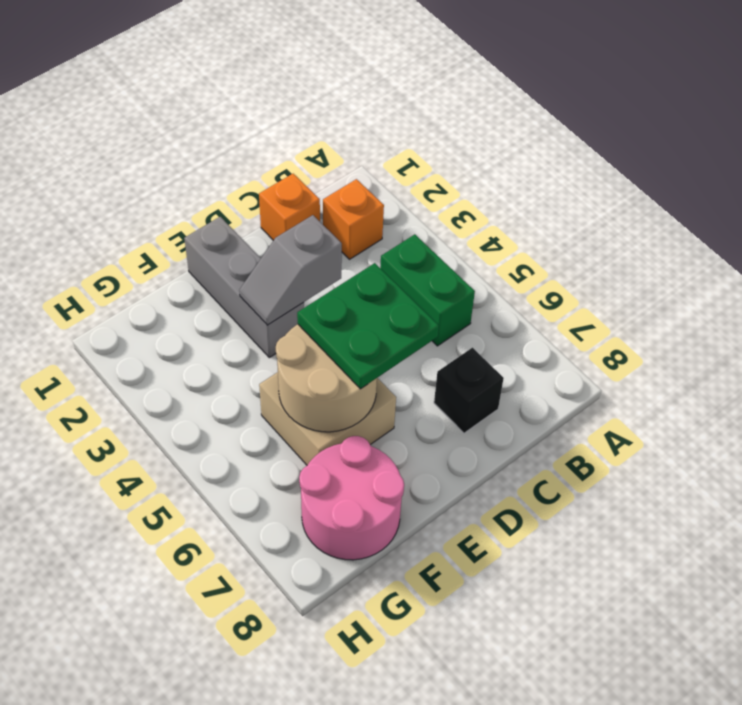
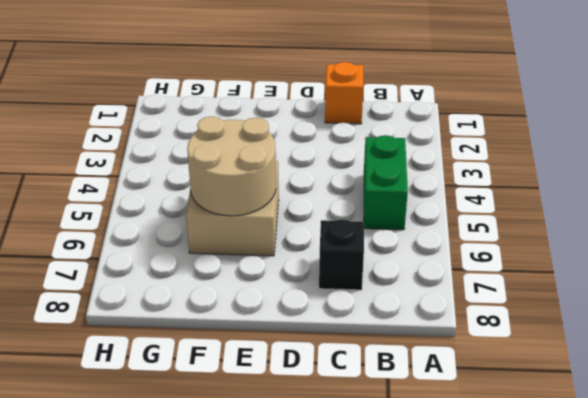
none -> orange 1x1 brick [323,179,384,259]
none -> grey 1x3 brick [184,217,304,358]

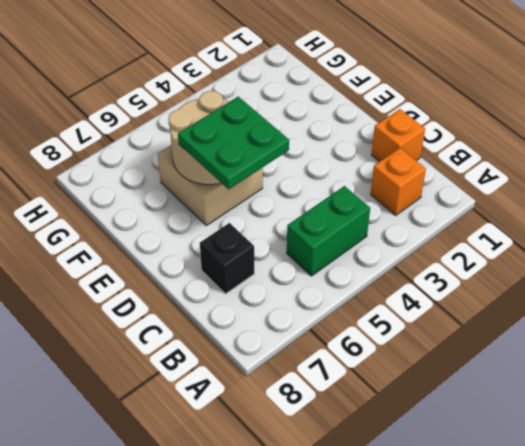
none -> grey 1x3 brick [184,217,304,358]
none -> pink 2x2 round brick [299,436,404,560]

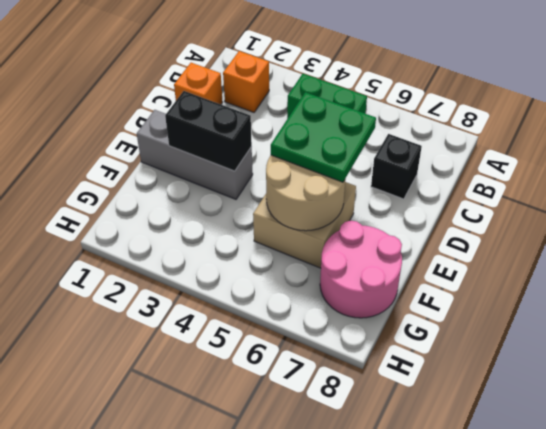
black 1x2 brick [165,91,252,171] -> grey 1x2 slope [239,215,342,325]

